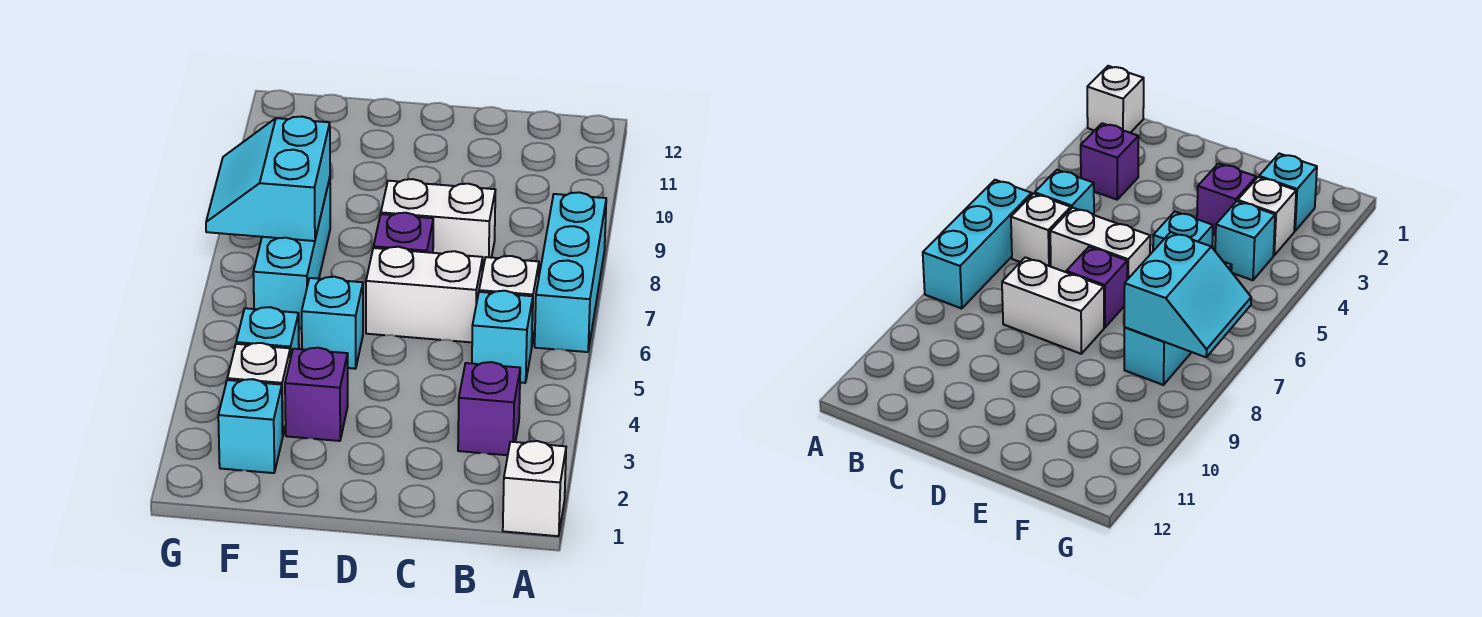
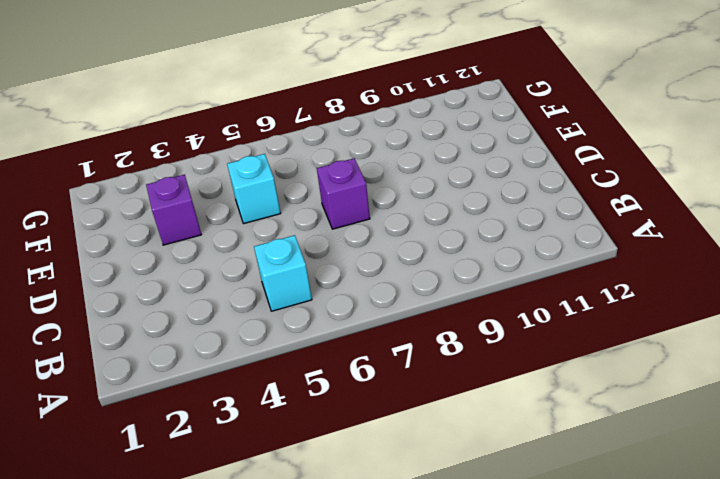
none -> white 1x1 brick [503,441,566,536]
none -> cyan 1x3 brick [535,192,606,352]
none -> purple 1x1 brick [458,362,520,455]

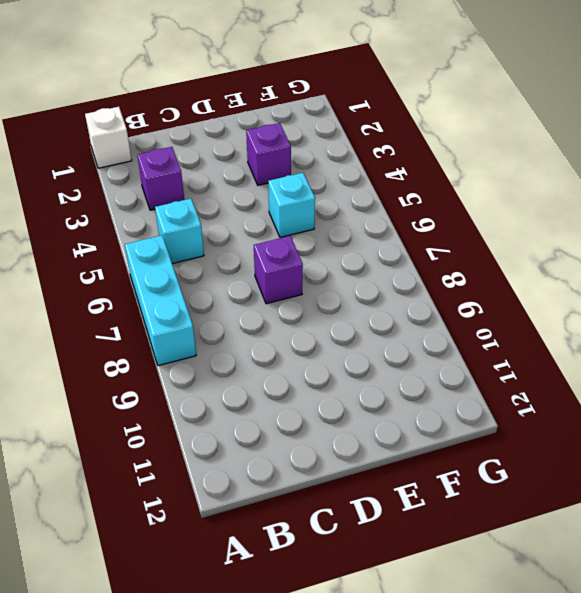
none -> white 1x1 brick [479,256,539,344]
none -> white 1x2 brick [366,247,483,342]
none -> white 1x2 brick [381,179,495,272]

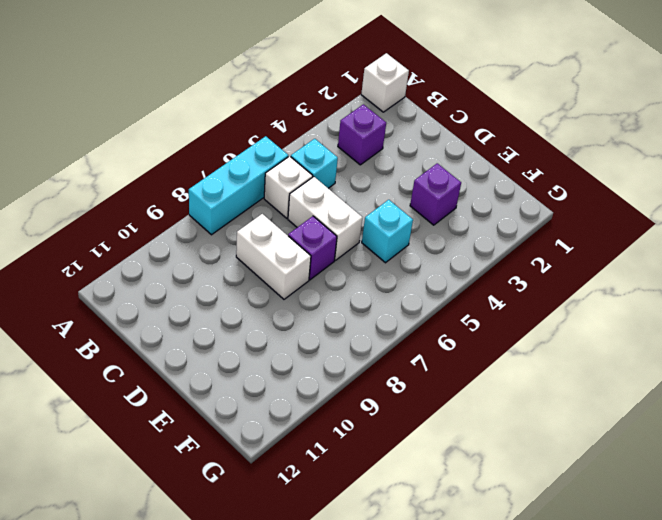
none -> cyan 1x1 brick [218,379,283,473]
none -> white 1x1 brick [227,343,290,434]
none -> cyan 1x1 brick [236,307,299,359]

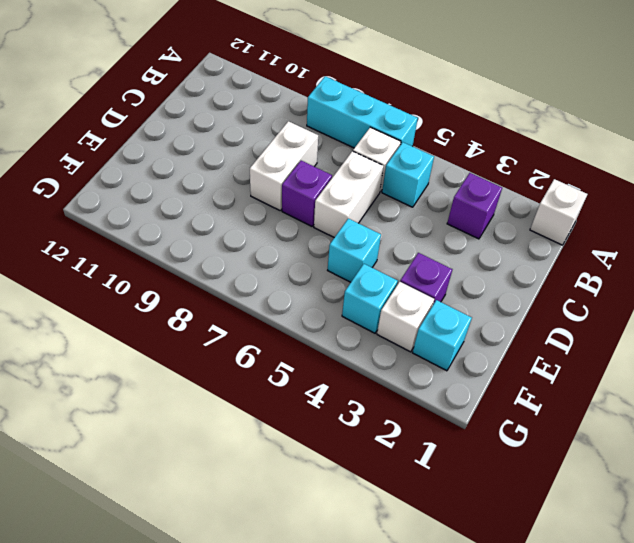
none -> cyan 1x3 brick [253,178,330,328]
none -> cyan 2x2 slope [206,117,330,241]

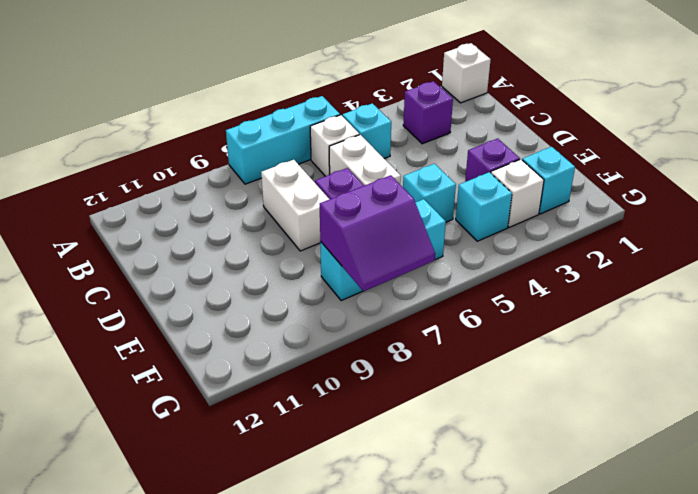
purple 2x2 slope [320,175,435,291] -> cyan 2x2 slope [206,117,330,241]

